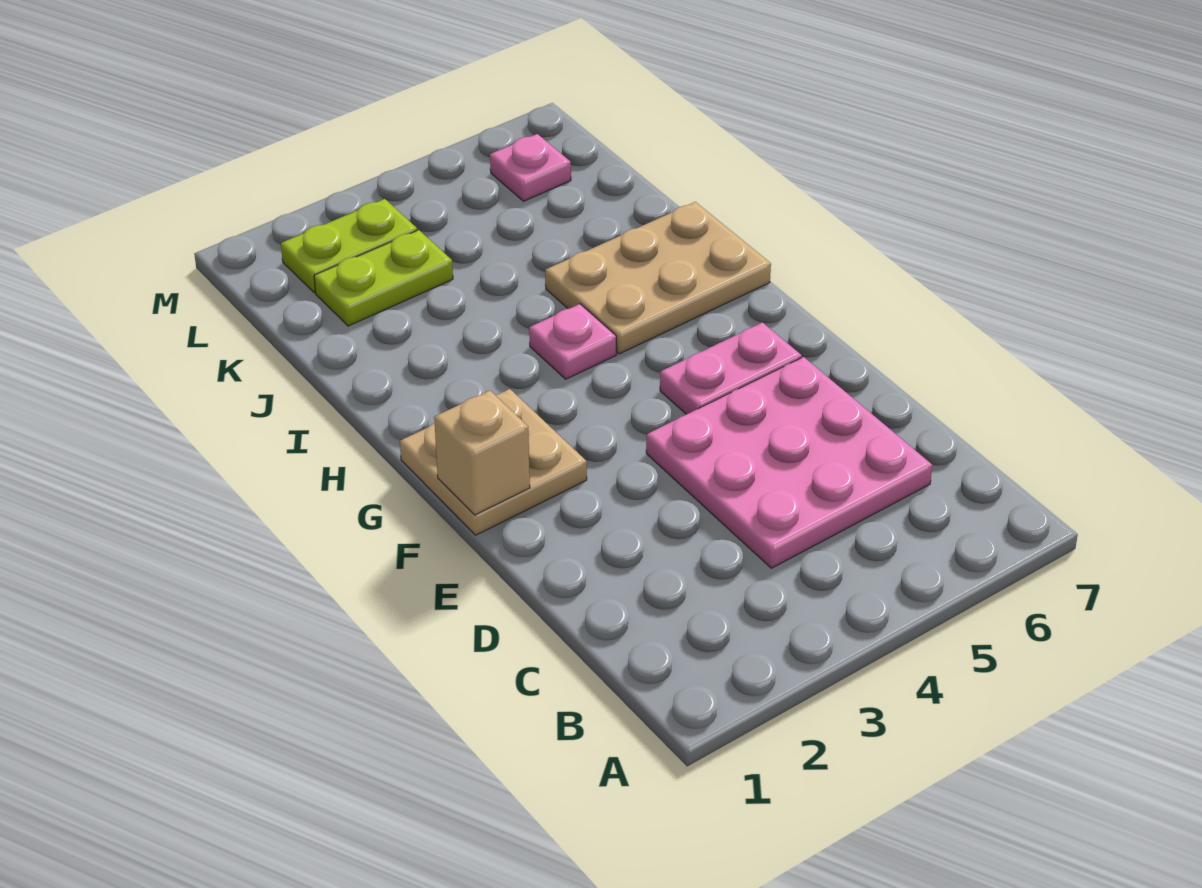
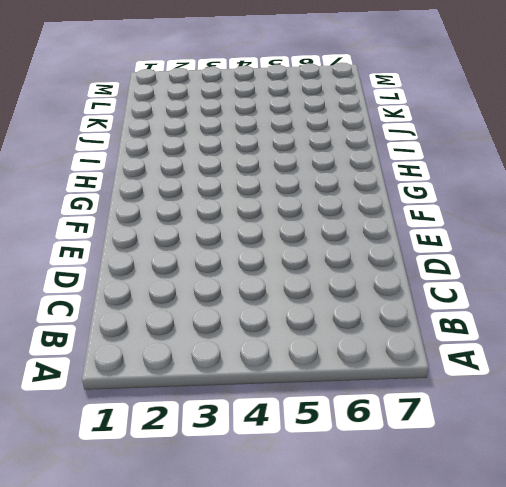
none -> pink 3x3 plate [646,357,932,568]
none -> tan 2x2 plate [400,389,587,535]

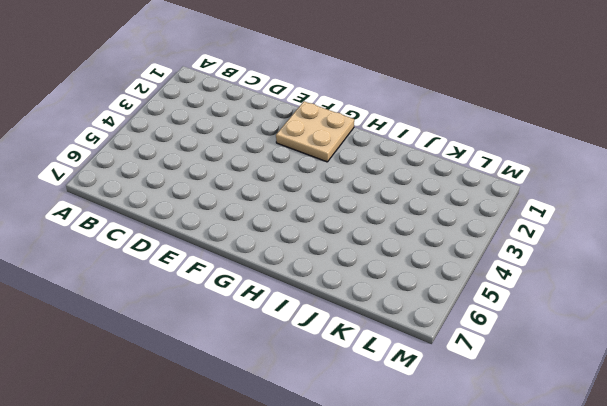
none -> pink 3x3 plate [646,357,932,568]
none -> pink 1x2 plate [660,322,802,414]

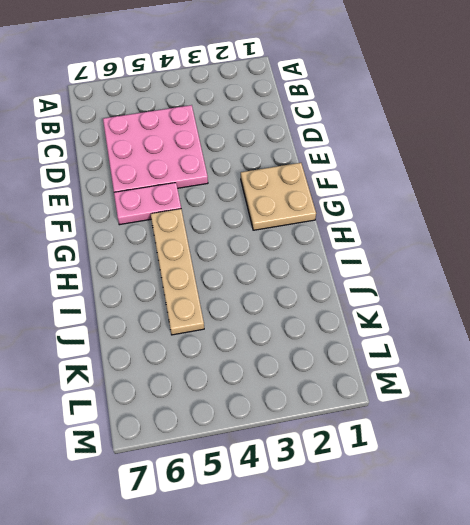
tan 1x4 plate [151,209,204,335] -> tan 2x3 plate [545,202,771,354]
none -> pink 1x1 plate [529,304,616,379]
none -> lime 1x2 plate [314,230,453,326]

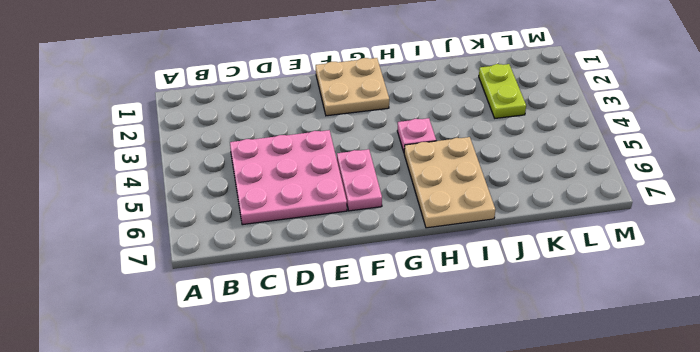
none -> lime 1x2 plate [281,199,417,293]
none -> pink 1x1 plate [490,134,571,201]

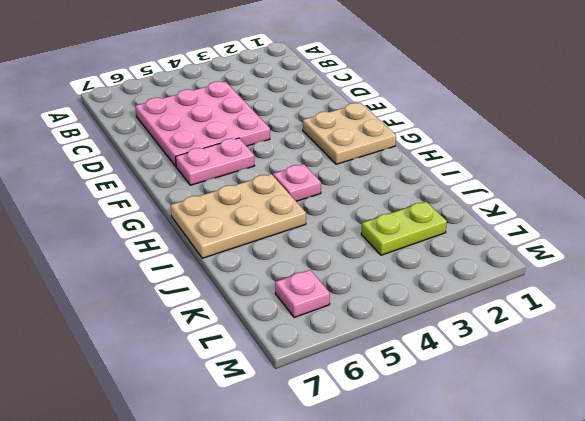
none -> lime 1x2 plate [281,199,417,293]
none -> tan 1x1 brick [434,391,530,515]

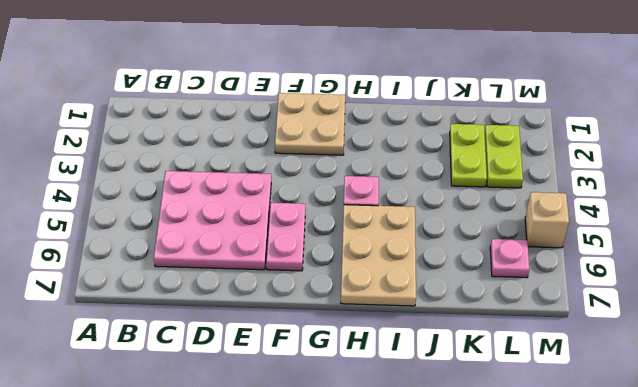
tan 1x1 brick [525,192,569,248] -> tan 1x1 brick moved to [434,391,530,515]

